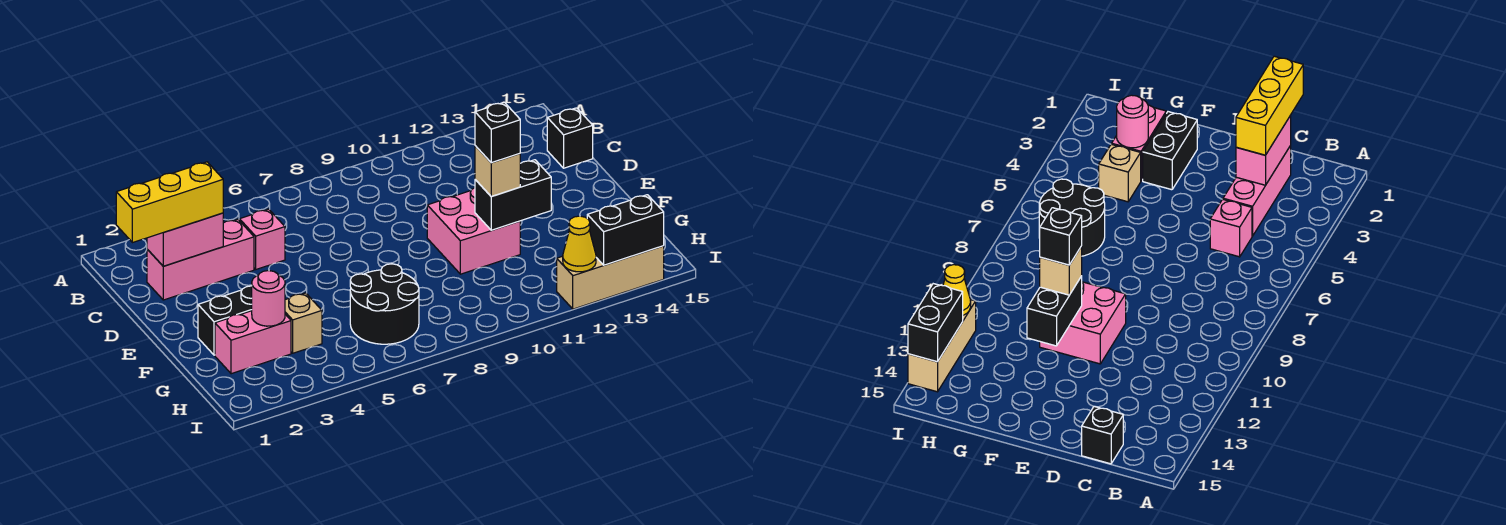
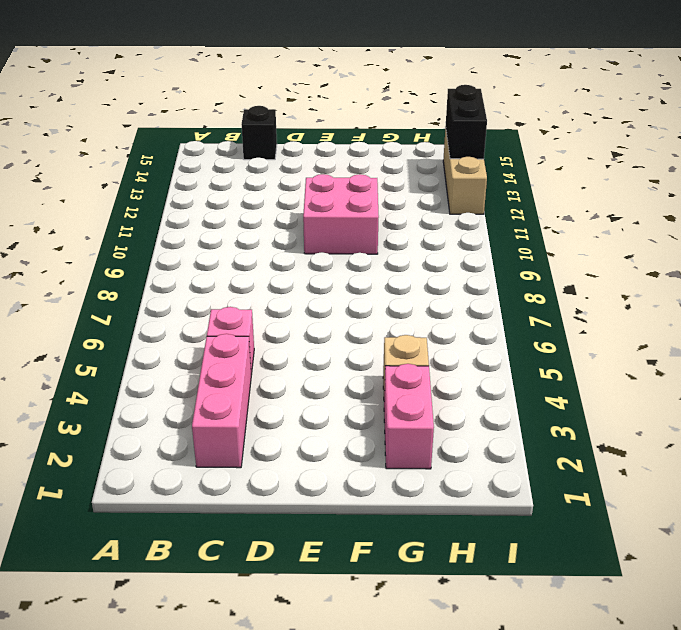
none -> black 1x2 brick [198,286,252,355]
none -> black 2x2 round brick [350,264,419,344]
none -> pink 1x2 brick [147,213,223,266]

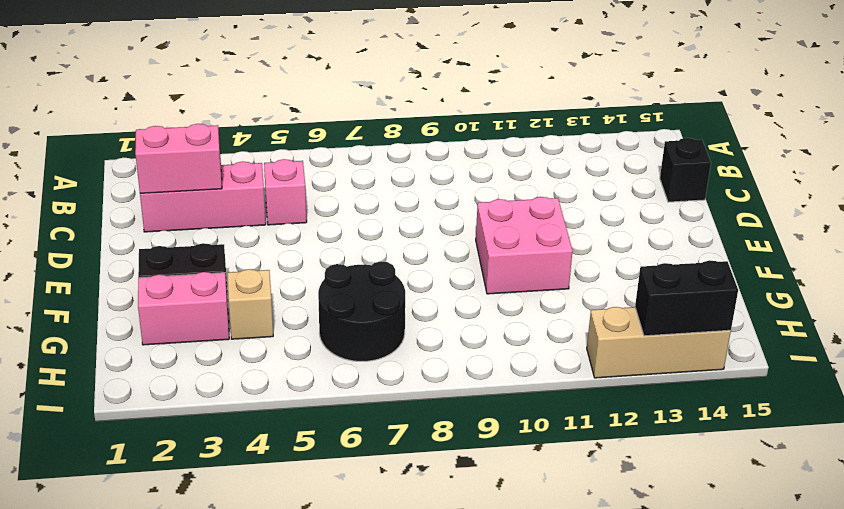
none -> black 1x2 brick [475,160,551,230]
none -> pink 1x1 round brick [252,271,285,326]
none -> yellow 1x1 cone [563,216,596,272]

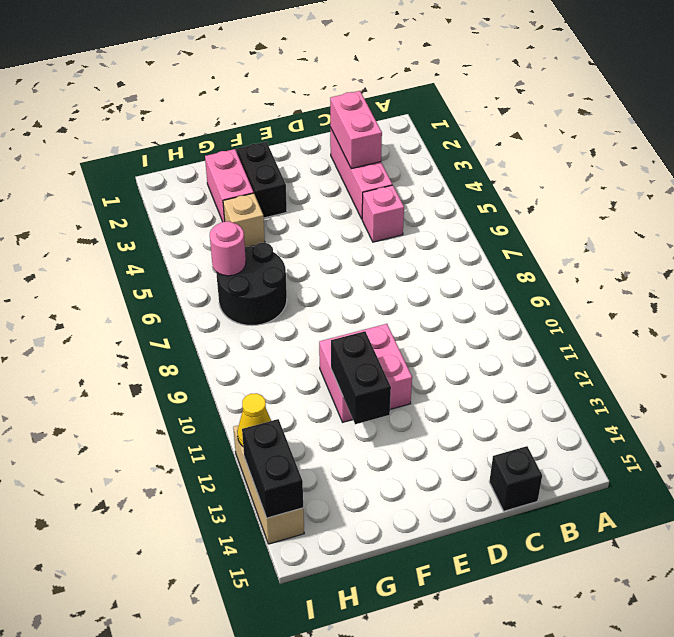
pink 1x1 round brick [210,221,246,276] -> pink 1x1 round brick moved to [252,271,285,326]
none -> yellow 1x3 brick [116,162,223,243]
none -> tan 1x1 brick [475,146,520,196]
none -> black 1x1 brick [475,102,520,163]

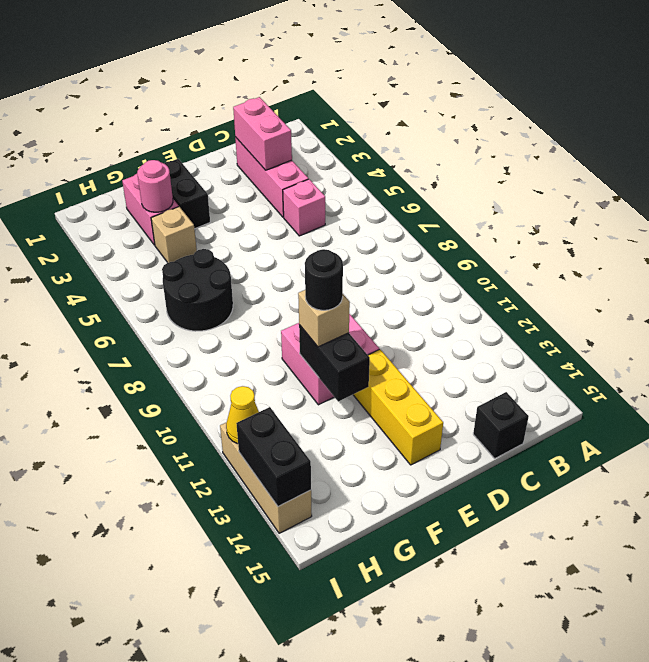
yellow 1x3 brick [353,349,443,465] -> yellow 1x3 brick moved to [116,162,223,243]
black 1x1 round brick [305,249,343,310] -> black 1x1 brick [475,102,520,163]

